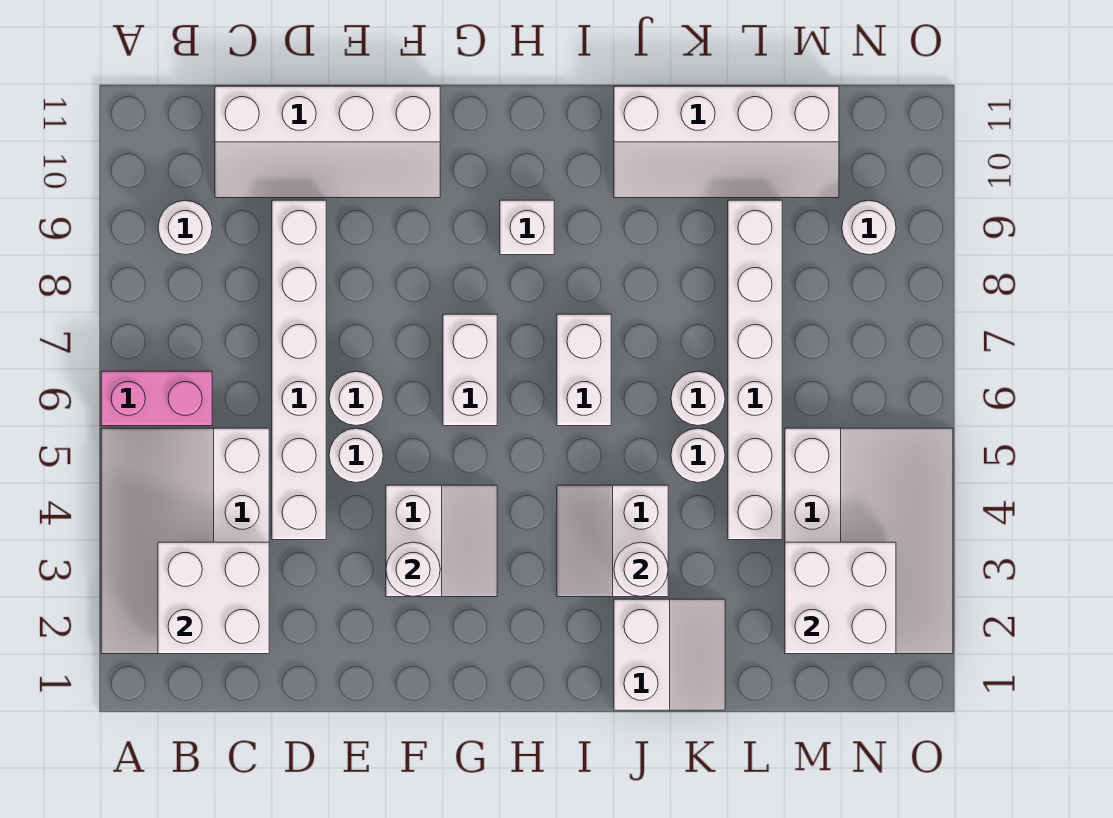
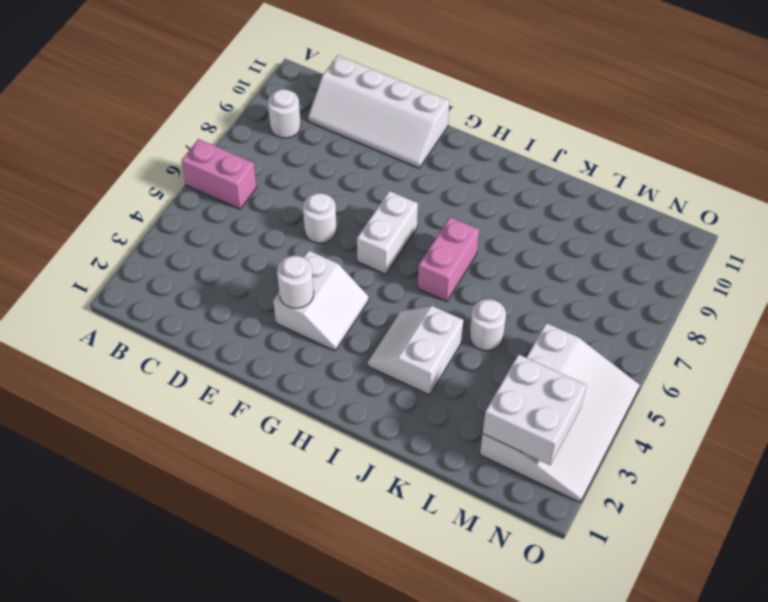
pink 1x2 brick [418,217,479,302] -> white 1x2 brick [557,314,611,426]
none -> white 3x4 slope [101,428,269,654]
none -> white 1x6 brick [272,200,326,540]
none -> white 1x1 round brick [329,428,383,483]

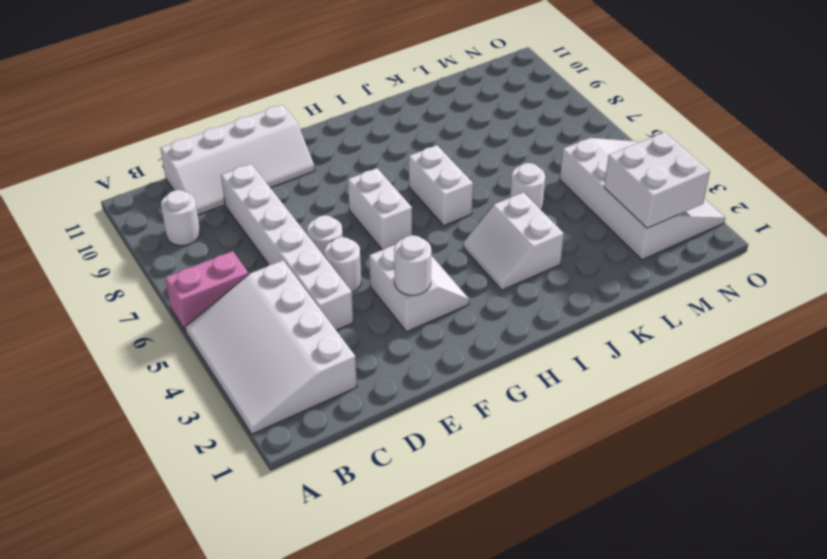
none -> white 1x1 brick [500,200,554,255]
none -> white 2x2 slope [614,599,725,710]
none -> white 2x4 slope [614,86,839,198]

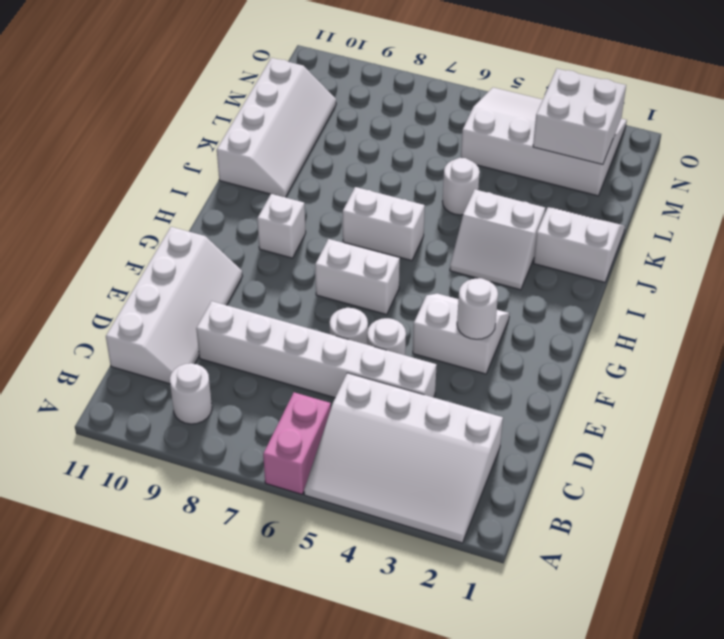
none -> white 1x1 round brick [671,371,725,426]
none -> white 1x6 brick [728,200,782,540]
none -> white 1x1 round brick [842,200,896,255]

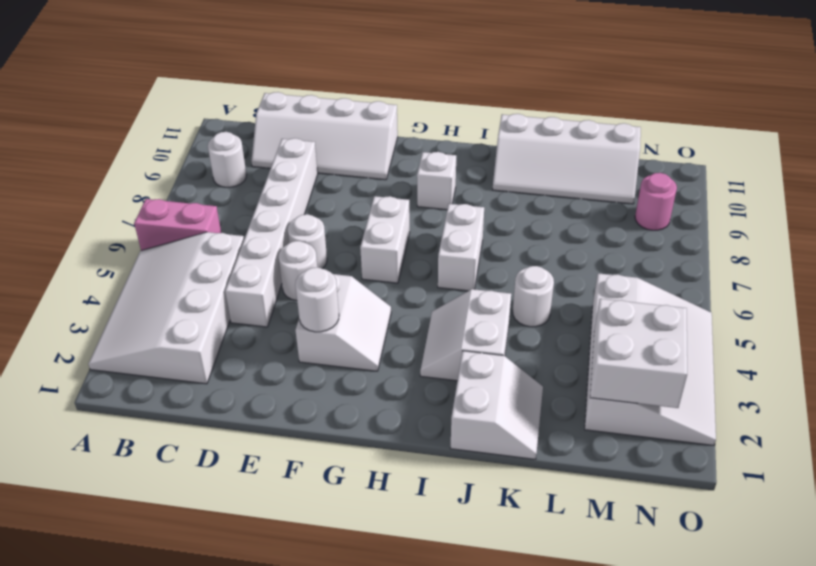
pink 1x1 round brick [635,173,677,230] -> white 1x1 round brick [842,200,896,255]
none -> white 1x1 round brick [671,371,725,426]
none -> white 1x6 brick [728,200,782,540]
none -> white 2x2 brick [158,542,269,654]

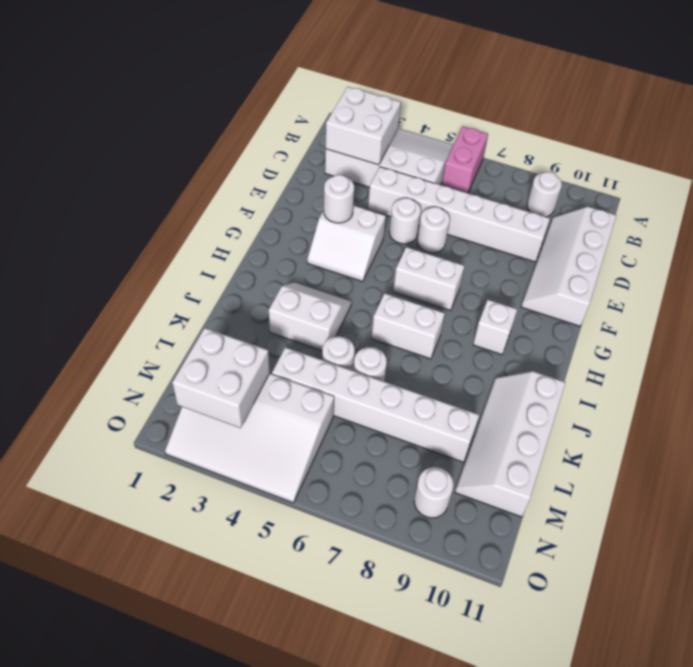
none -> white 2x2 slope [614,599,725,710]
none -> white 1x1 round brick [614,542,668,597]

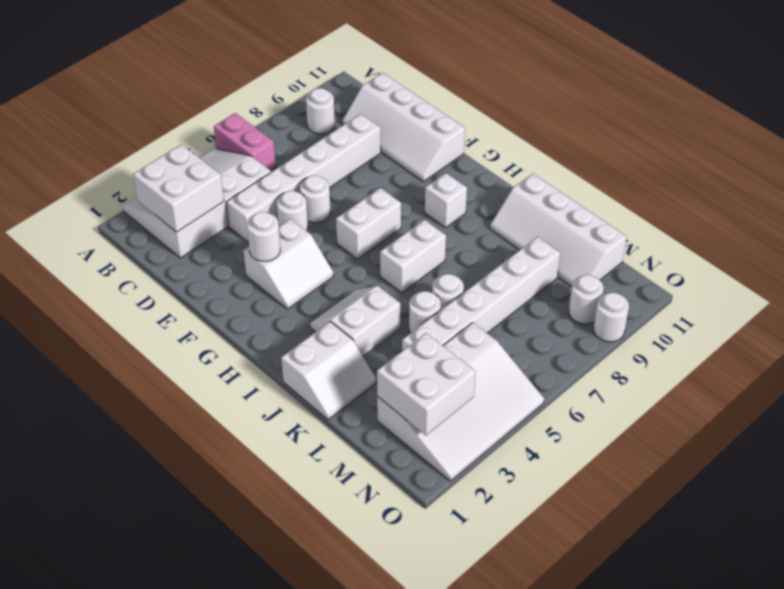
white 1x1 round brick [593,293,629,342] -> white 1x1 round brick moved to [614,542,668,597]

